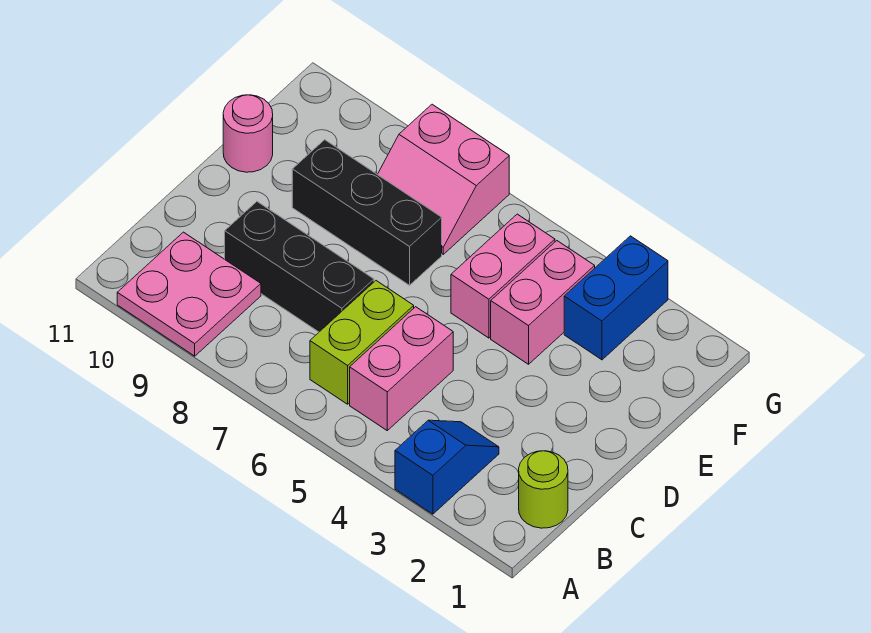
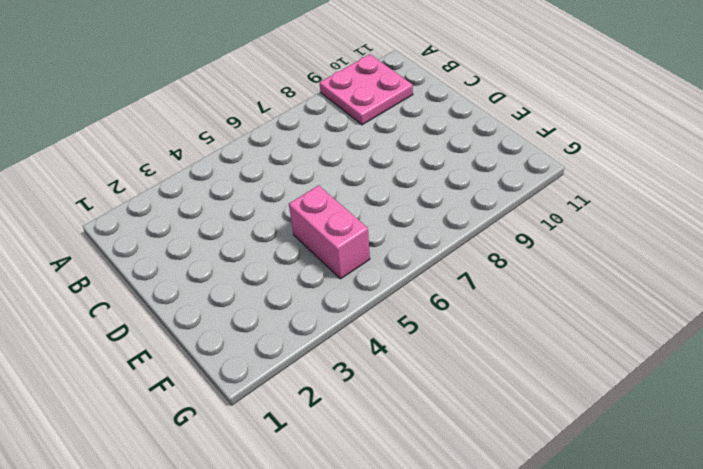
none -> blue 1x2 slope [395,420,499,514]
none -> lime 1x1 round brick [519,451,568,528]
none -> pink 1x2 brick [350,307,453,430]

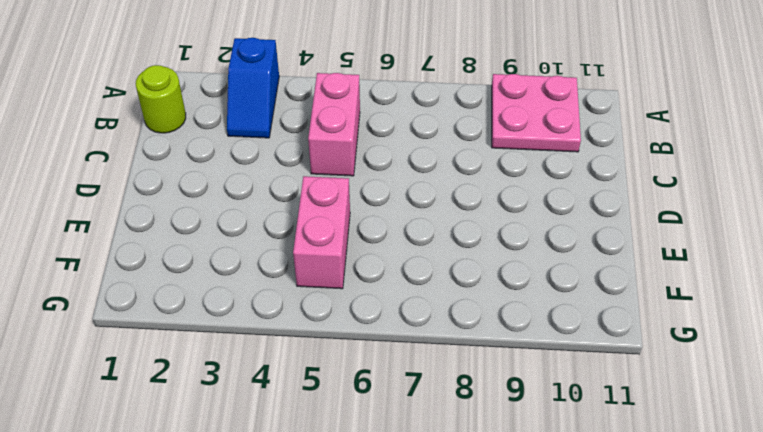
none -> lime 1x2 brick [310,281,414,404]
none -> black 1x3 brick [225,202,374,332]
none -> pink 1x2 brick [491,241,595,364]

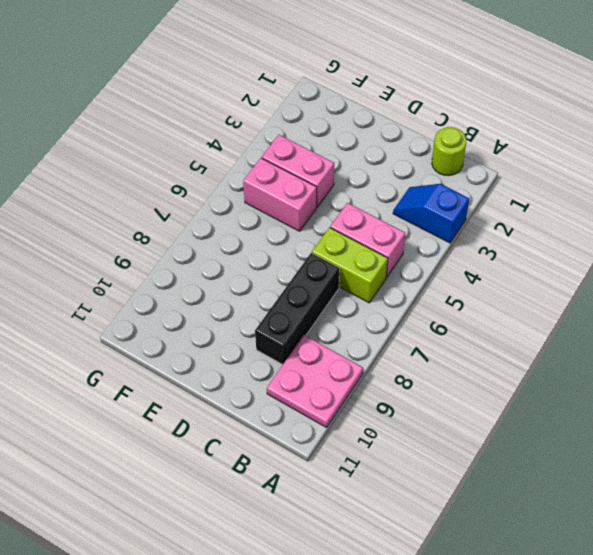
none -> black 1x3 brick [292,140,442,285]
none -> pink 1x1 round brick [223,95,273,172]
none -> blue 1x2 brick [564,236,668,360]

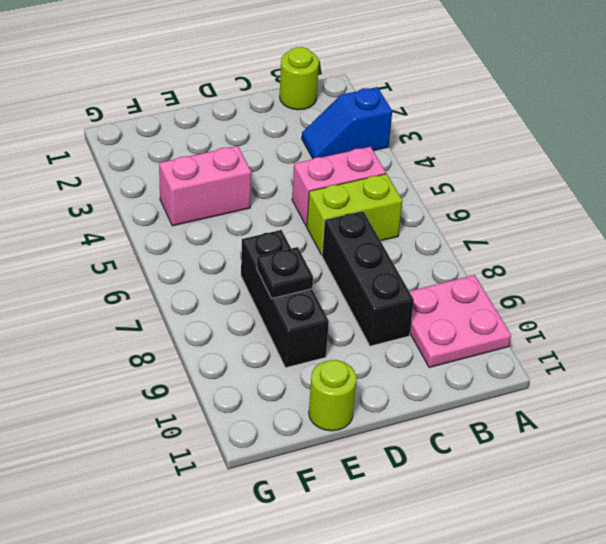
black 1x1 plate [257,247,313,299] -> none
lime 1x1 round brick [309,360,357,431] -> pink 1x1 round brick [223,95,273,172]
none -> pink 1x2 brick [451,214,555,338]
none -> blue 1x2 brick [564,236,668,360]
none -> pink 2x2 slope [377,104,509,254]

